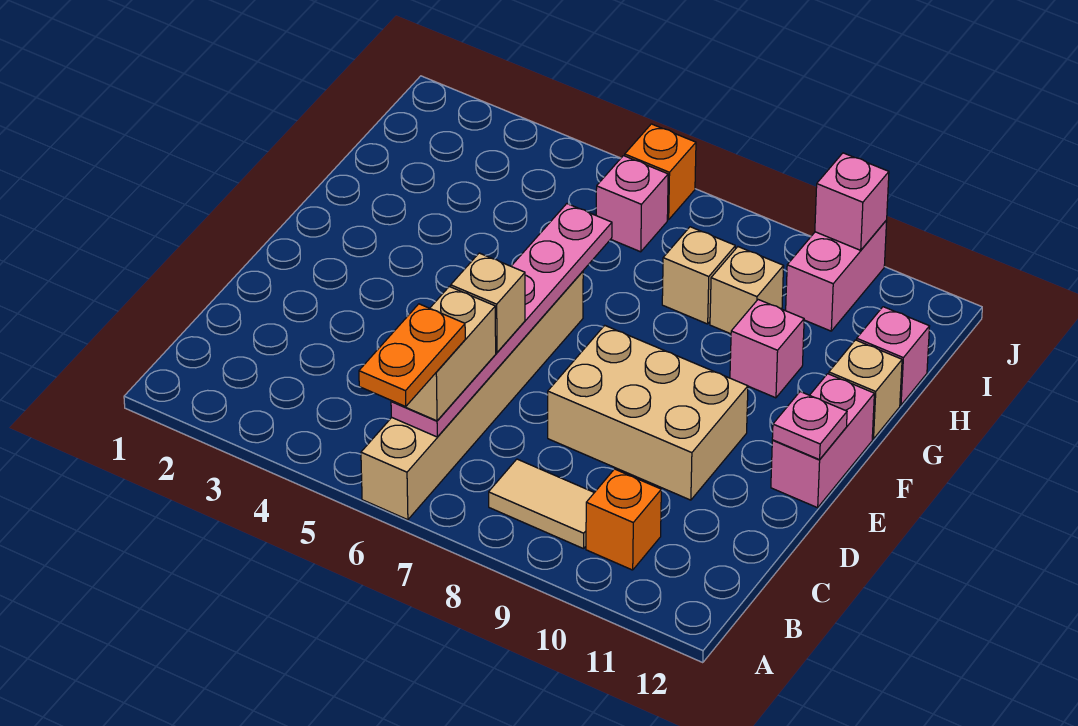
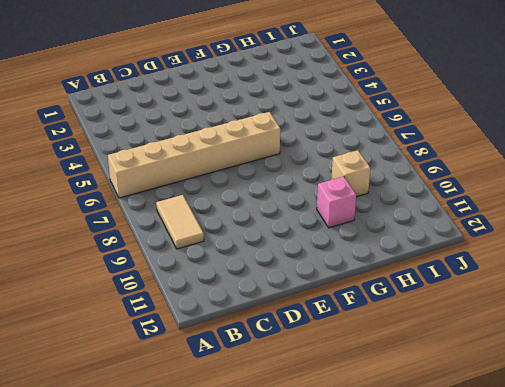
none -> orange 1x1 brick [586,469,661,570]
none -> tan 2x3 brick [548,325,748,500]
none -> pink 1x2 brick [771,374,874,508]

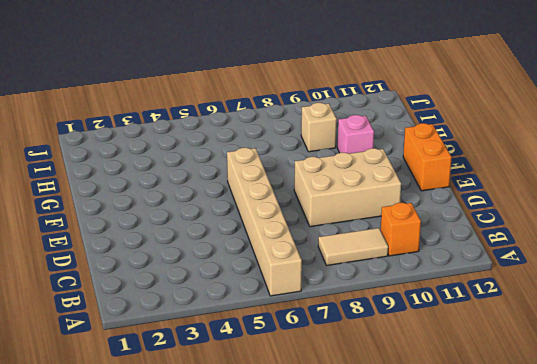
orange 1x2 brick [403,123,452,191] -> pink 1x2 brick [771,374,874,508]
none -> tan 1x1 brick [829,340,902,439]
none -> tan 1x1 brick [662,227,735,324]
none -> pink 1x1 brick [857,307,930,405]

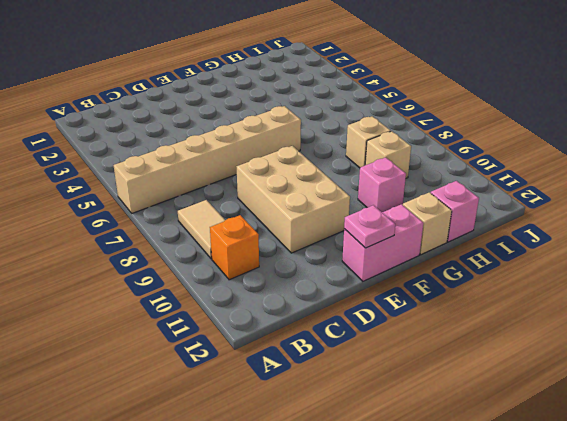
none -> pink 1x1 brick [596,156,668,252]
none -> pink 1x2 brick [786,220,887,331]
none -> orange 1x1 brick [625,124,696,220]

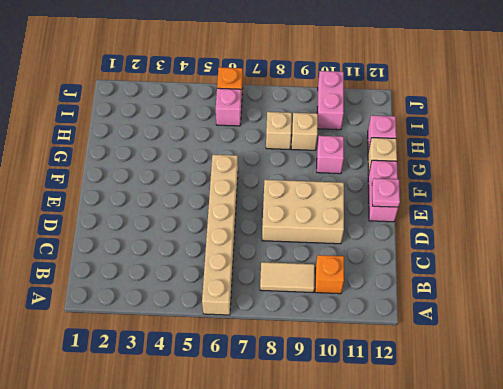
none -> pink 1x6 plate [391,204,612,437]
none -> pink 1x1 brick [815,153,889,250]
none -> tan 1x2 brick [392,287,496,421]

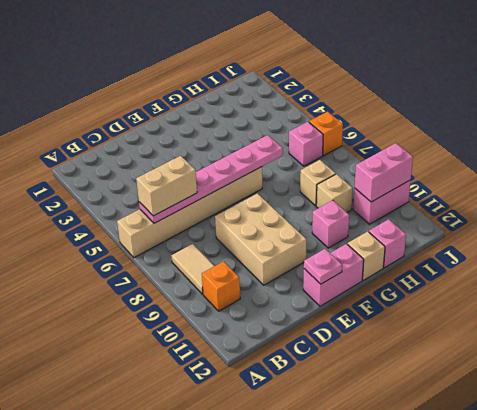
pink 1x2 brick [355,143,413,202] -> pink 1x1 brick [815,153,889,250]
none -> tan 1x1 brick [451,253,525,353]
none -> orange 1x2 plate [359,304,465,406]

